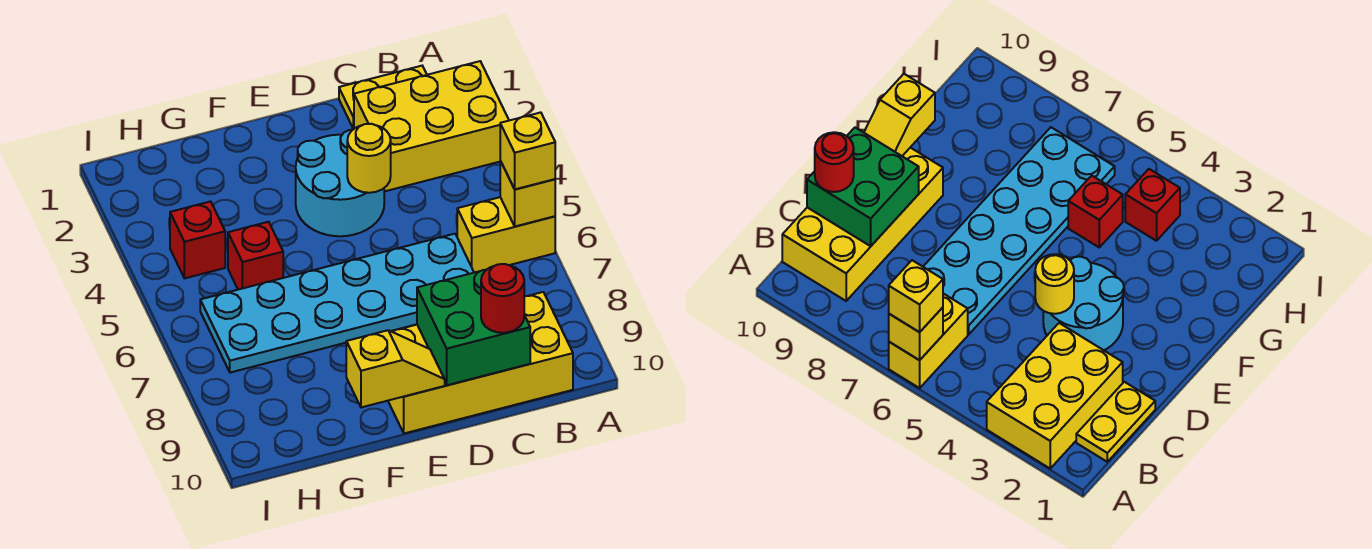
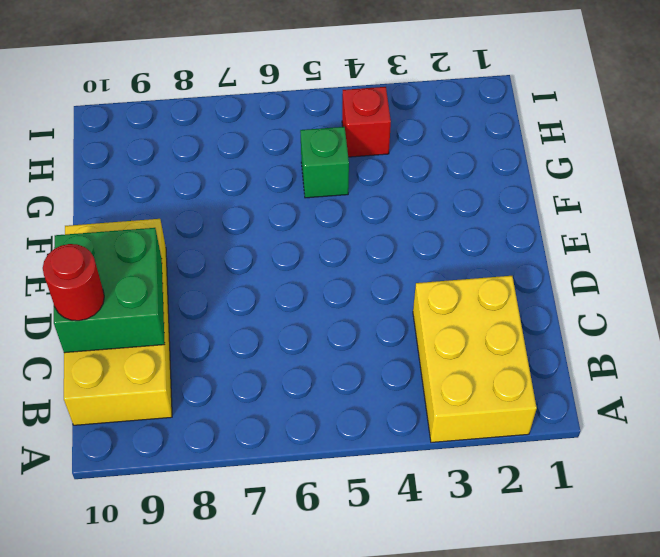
green 1x1 brick [300,127,349,198] -> red 1x1 brick [228,222,283,290]
none -> yellow 1x2 brick [457,197,555,273]
none -> yellow 1x2 plate [339,66,427,129]
none -> cyan 2x6 plate [200,234,474,373]

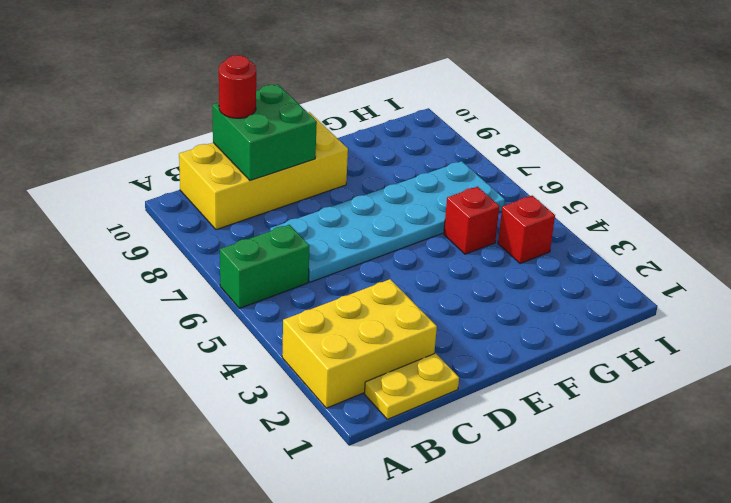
green 1x2 brick [220,225,309,308] -> yellow 1x2 brick [457,197,555,273]
none -> cyan 2x2 round brick [296,130,384,236]
none -> yellow 1x1 brick [500,161,555,226]
none -> yellow 1x1 round brick [347,124,391,193]

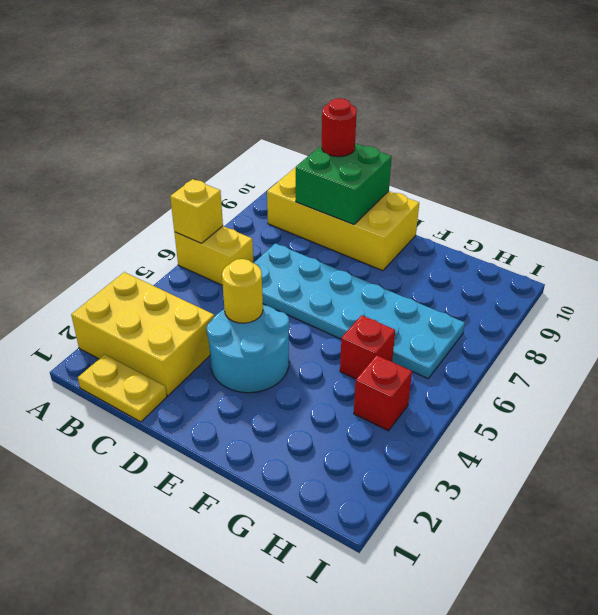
none -> yellow 1x2 slope [346,330,445,407]
none -> yellow 1x1 brick [500,112,555,189]

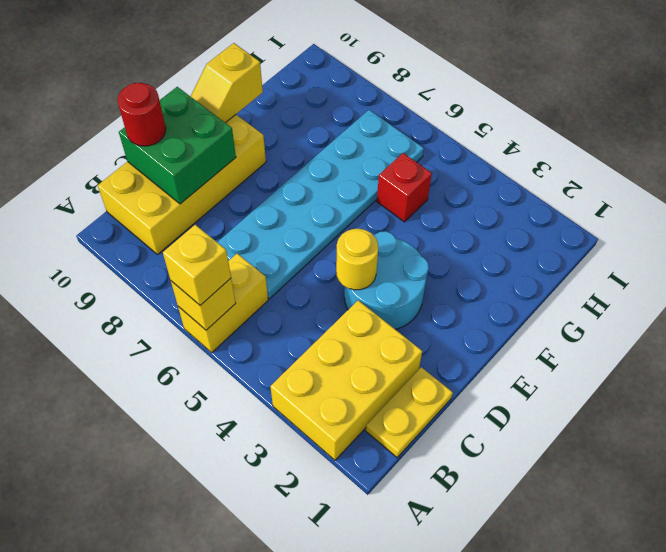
none -> red 1x1 brick [170,201,225,278]

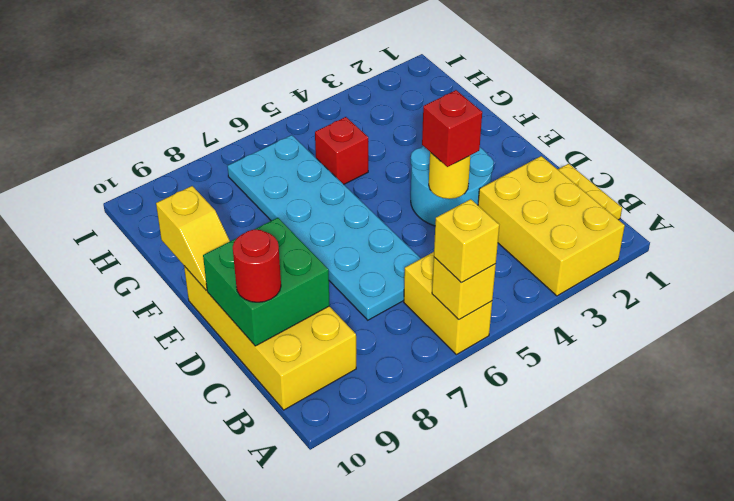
red 1x1 brick [422,90,482,167] -> red 1x1 brick moved to [170,201,225,278]

